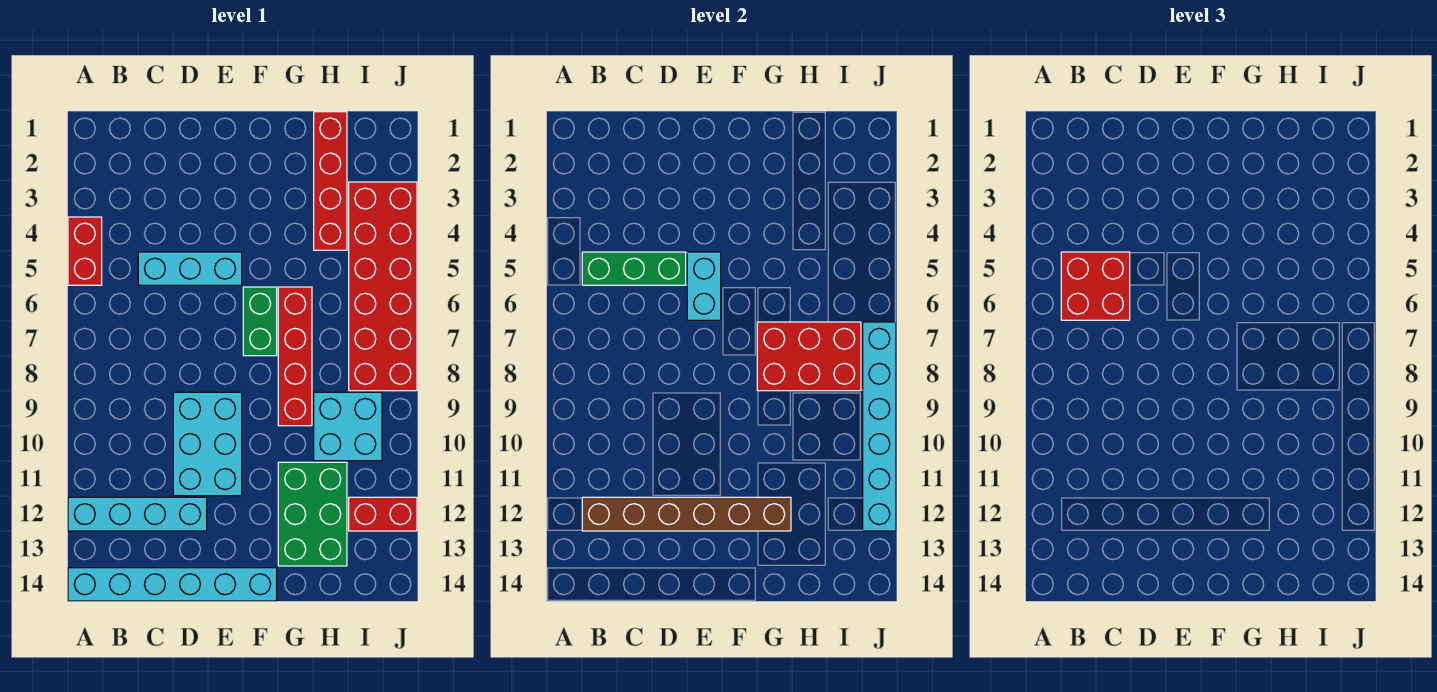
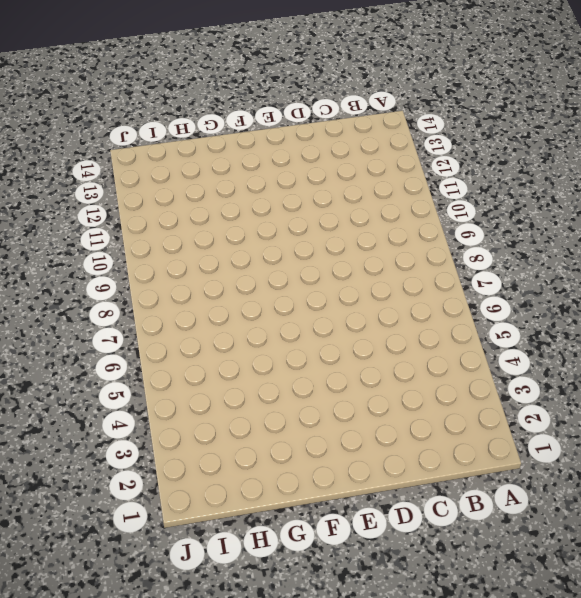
none -> red 1x2 brick [68,217,102,285]
none -> cyan 1x4 brick [68,497,207,531]
none -> cyan 1x6 brick [68,568,277,601]

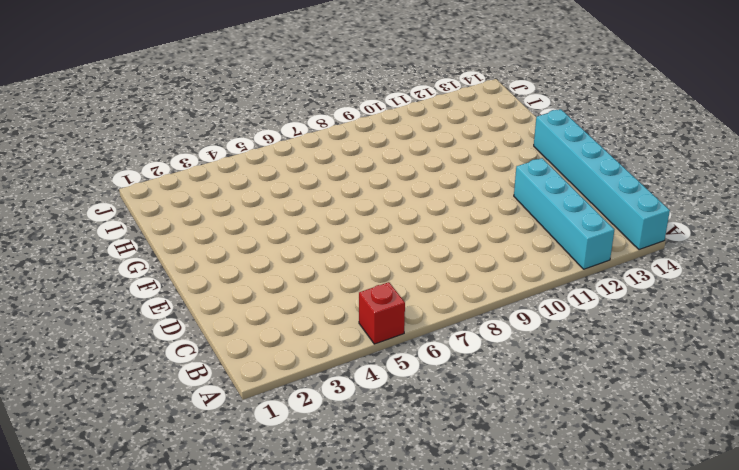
red 1x1 brick [359,282,405,344] -> red 1x2 brick [68,217,102,285]
none -> cyan 1x3 brick [138,252,242,285]
none -> cyan 2x3 brick [173,392,242,496]
none -> green 1x2 brick [243,287,277,356]

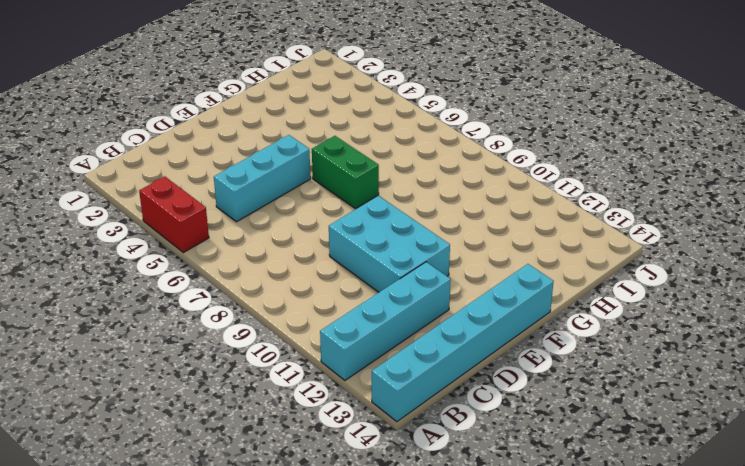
none -> red 1x4 brick [278,287,312,426]
none -> green 2x3 brick [278,462,347,566]
none -> red 1x4 brick [314,112,347,250]

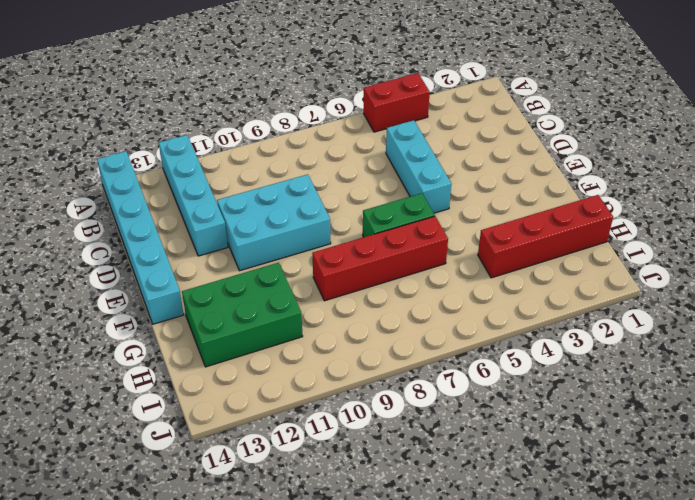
none -> cyan 2x2 brick [314,392,382,461]
none -> red 2x6 brick [349,182,417,391]
none -> red 1x2 brick [349,497,417,531]

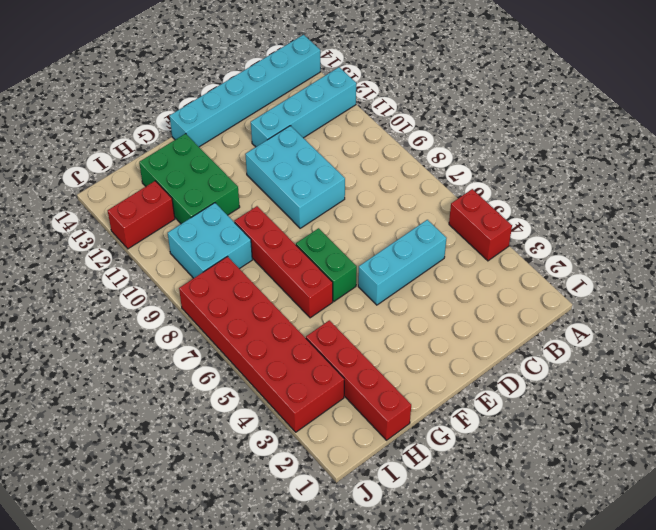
none -> green 1x3 brick [582,252,686,285]
none -> brown 1x6 brick [582,497,791,531]
none -> cyan 1x2 brick [687,252,721,320]

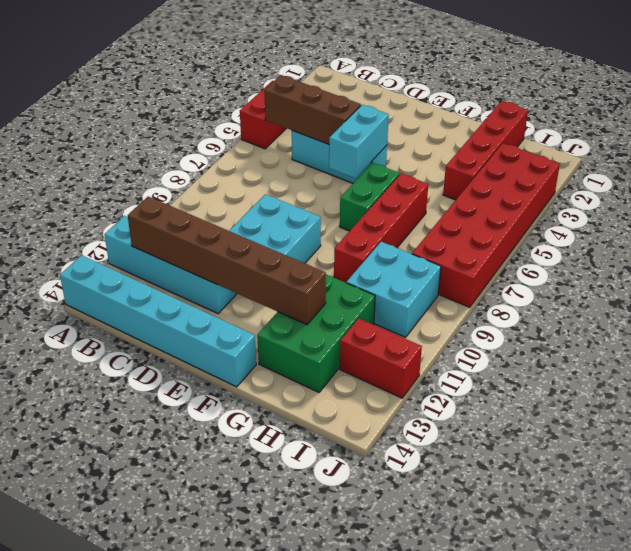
brown 1x3 brick [264,75,361,144] -> green 1x3 brick [582,252,686,285]
none -> red 2x3 brick [757,322,861,391]
none -> cyan 1x6 brick [863,322,896,531]
none -> red 2x2 brick [1061,252,1130,320]

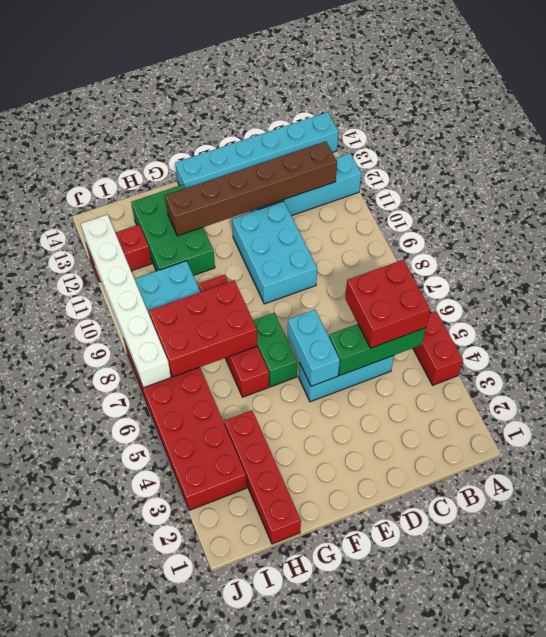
white 1x6 brick [81,214,171,388] -> cyan 1x6 brick [863,322,896,531]

